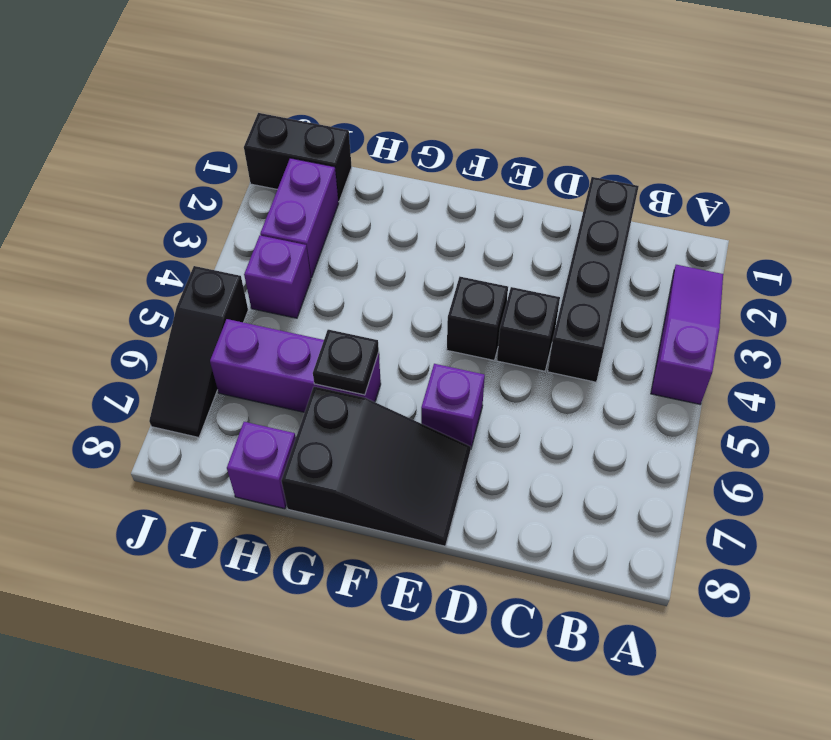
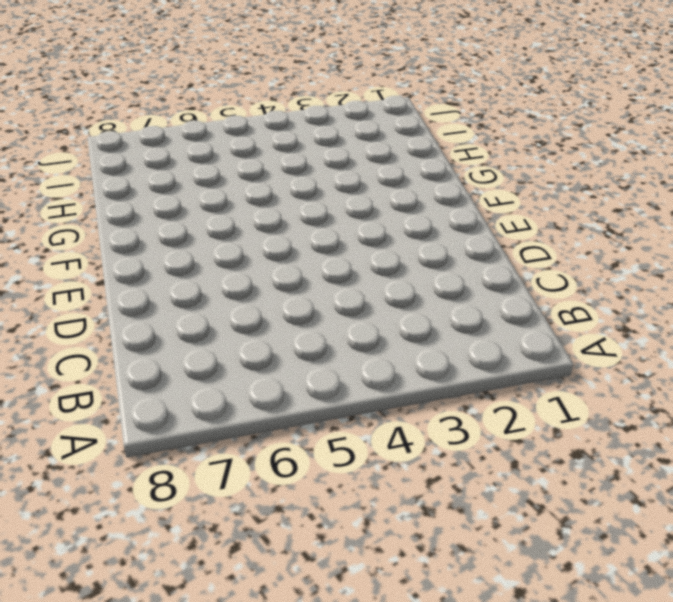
none -> purple 1x3 slope [651,265,723,404]
none -> black 1x4 brick [548,177,639,382]
none -> black 1x1 brick [497,287,560,371]

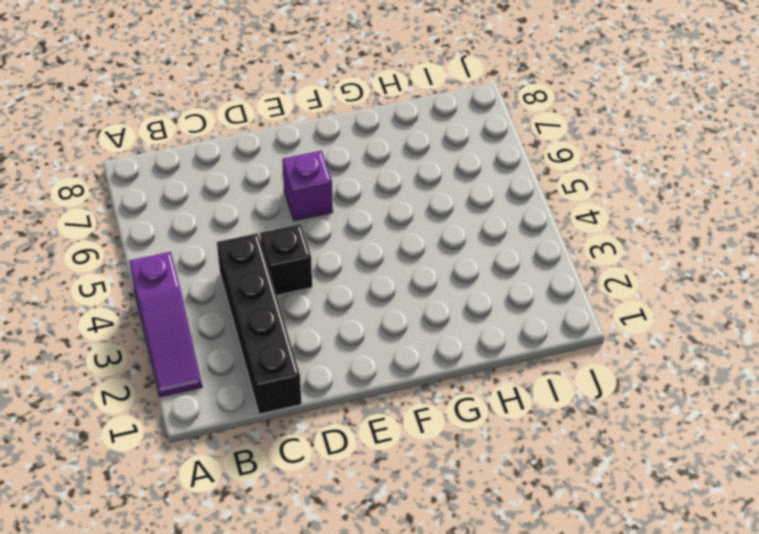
none -> black 1x1 brick [447,277,508,360]
none -> black 2x3 slope [281,387,471,546]
none -> purple 1x3 brick [210,319,381,412]

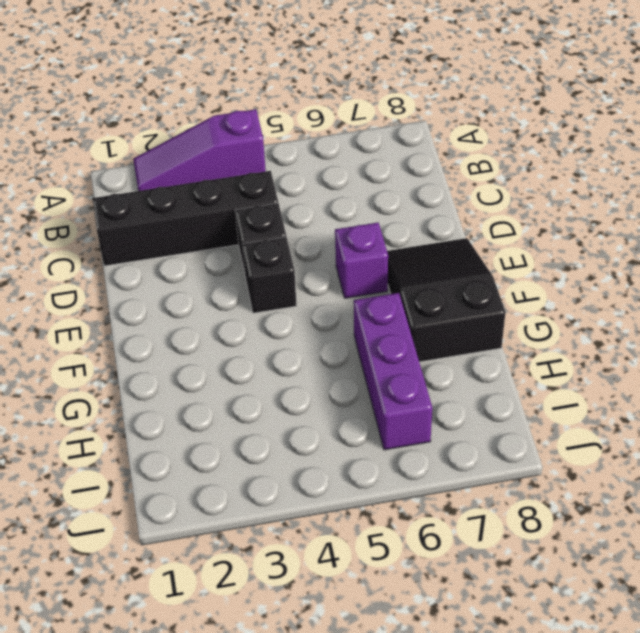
none -> purple 1x1 brick [227,422,296,509]
none -> black 1x2 brick [244,113,352,202]
none -> purple 1x2 brick [260,158,339,278]

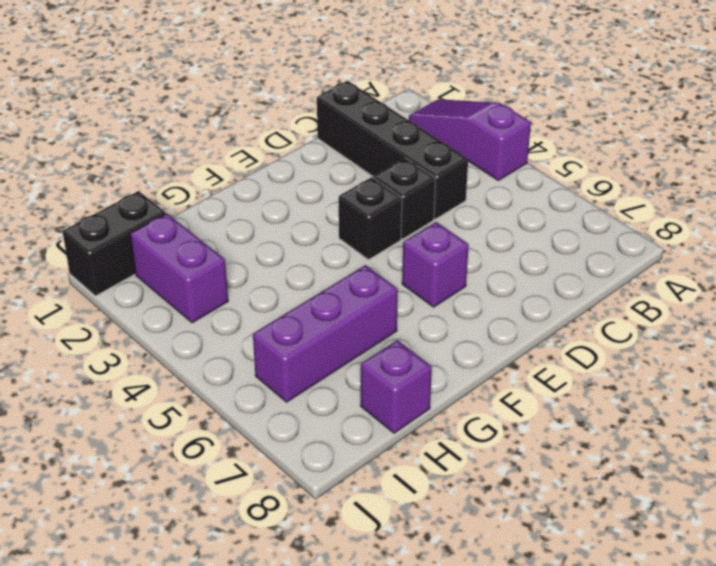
none -> black 2x3 slope [281,387,471,546]
none -> purple 1x1 brick [244,235,311,318]
none -> black 1x3 slope [149,266,248,438]

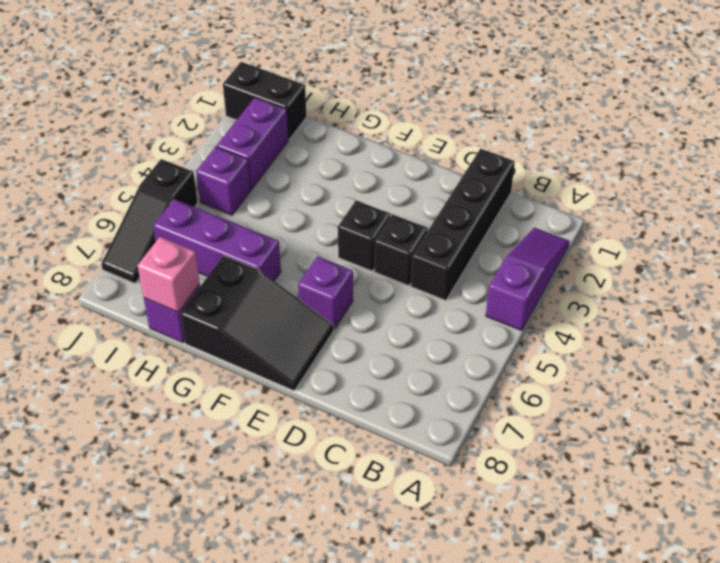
pink 1x1 brick [137,237,200,312] -> none
none -> black 1x1 plate [313,330,379,395]

